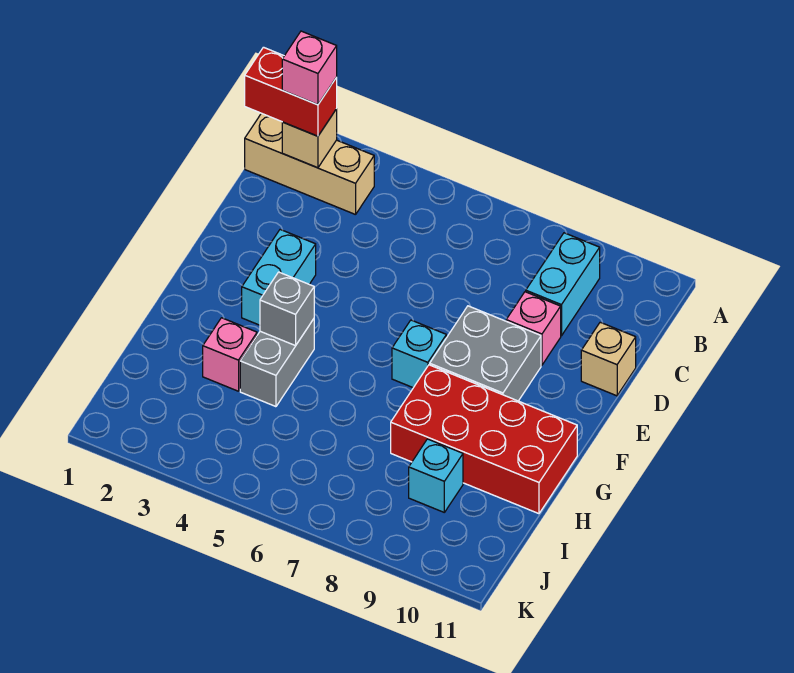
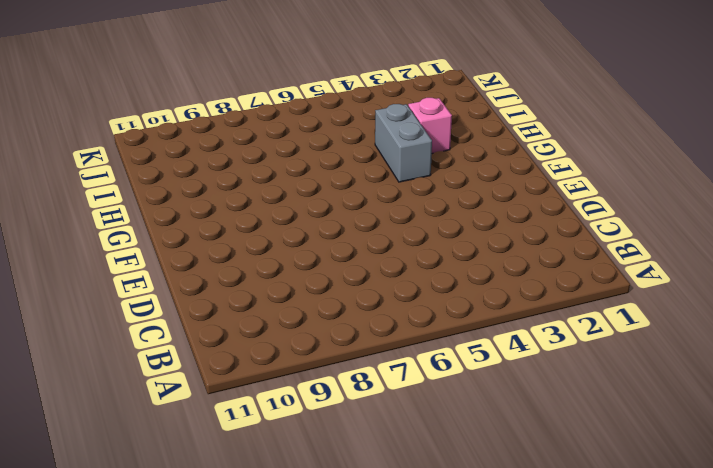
none -> tan 1x3 brick [245,113,374,215]
none -> cyan 1x2 brick [526,233,600,336]
none -> pink 1x1 brick [506,292,561,365]

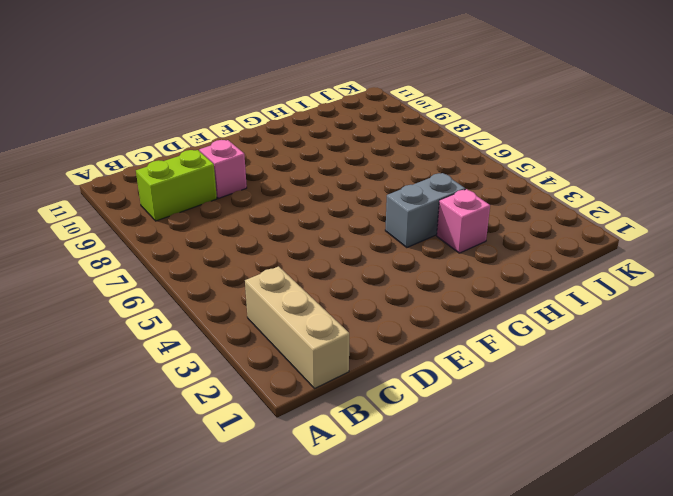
lime 1x2 brick [136,150,217,221] -> cyan 1x2 brick [526,233,600,336]
none -> tan 1x1 brick [581,322,636,396]
none -> cyan 1x2 brick [242,230,316,325]
none -> grey 2x2 brick [430,306,541,401]

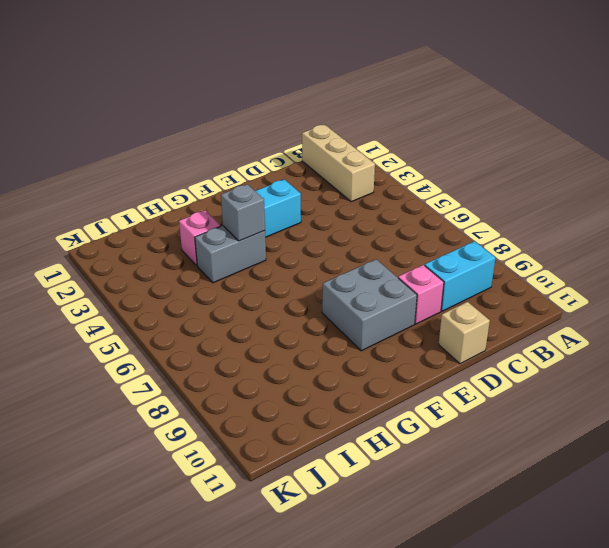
none -> cyan 1x1 brick [392,320,446,388]
none -> red 2x4 brick [391,365,577,514]
none -> cyan 1x1 brick [409,439,463,512]

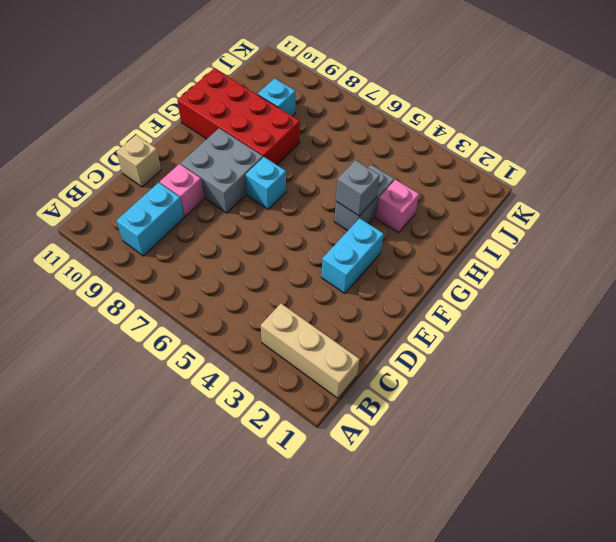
none -> tan 1x1 brick [282,109,337,168]
none -> red 1x2 brick [245,47,337,136]
none -> pink 1x1 brick [282,31,337,105]

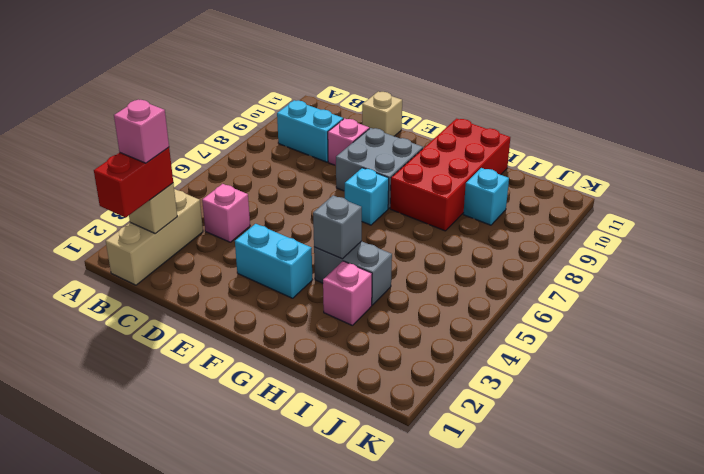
pink 1x1 brick [202,184,250,242] -> none

